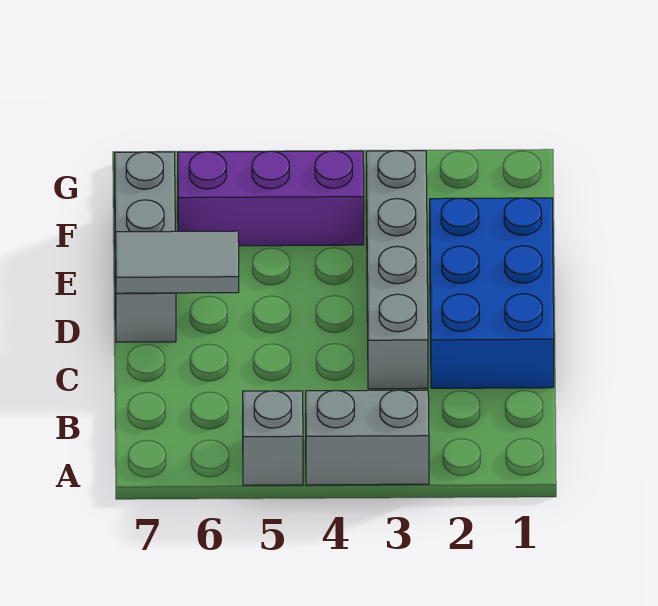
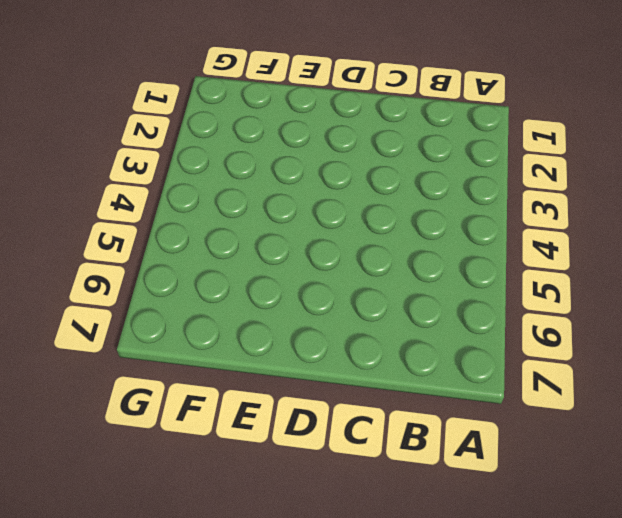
none -> grey 1x2 brick [306,390,429,485]
none -> grey 1x1 brick [243,391,303,485]

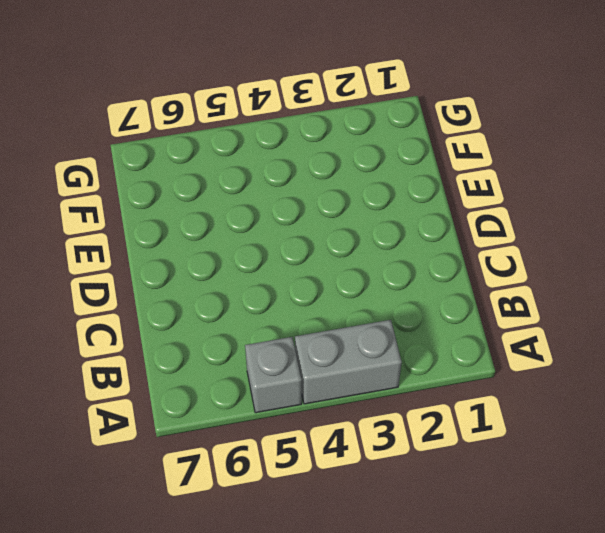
none -> blue 2x3 brick [430,198,554,388]
none -> grey 1x4 brick [366,151,428,389]

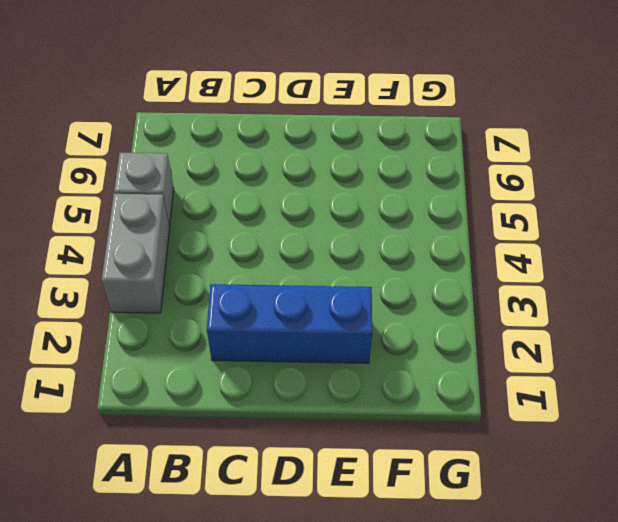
blue 1x3 brick [207,284,372,363] -> blue 2x3 brick [430,198,554,388]
none -> grey 1x4 brick [366,151,428,389]
none -> grey 1x3 brick [115,152,176,342]

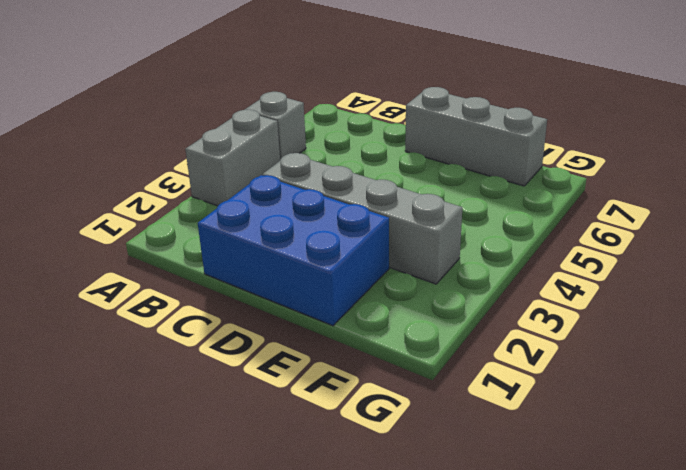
none -> purple 1x3 brick [178,151,364,246]
none -> grey 1x2 tile [116,231,239,293]

